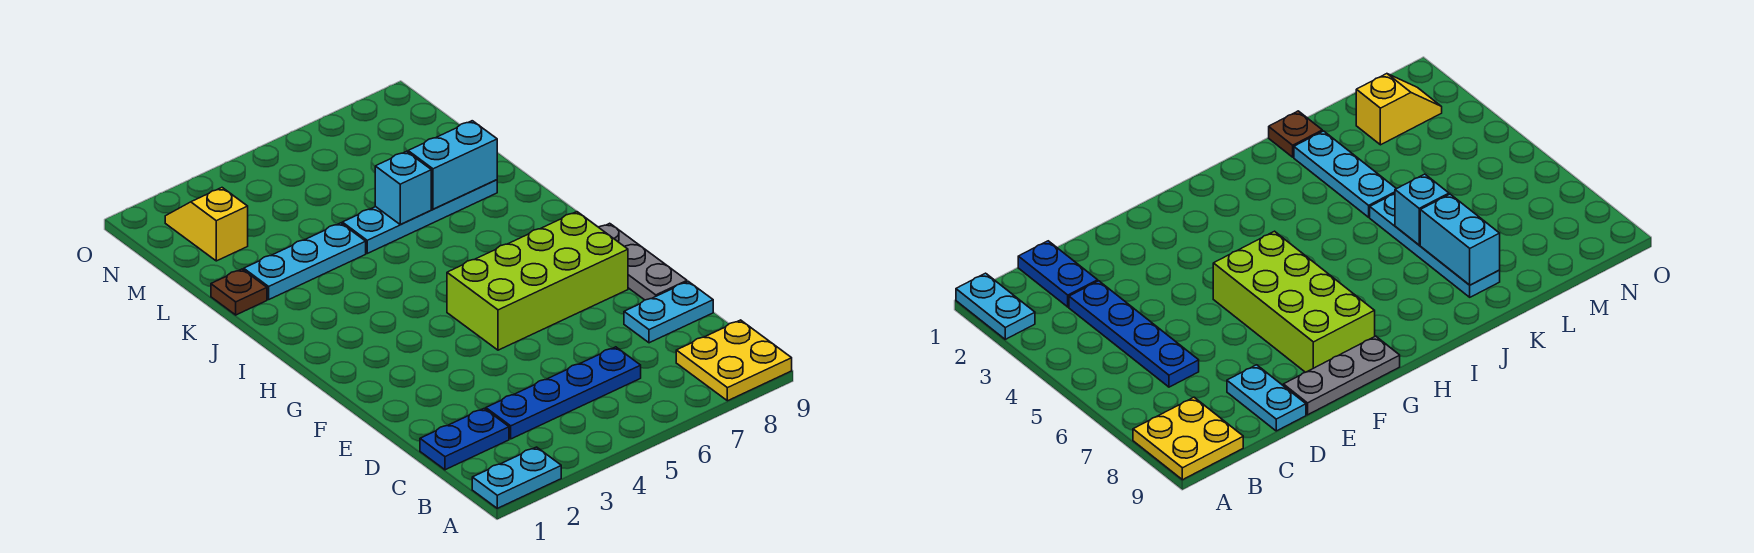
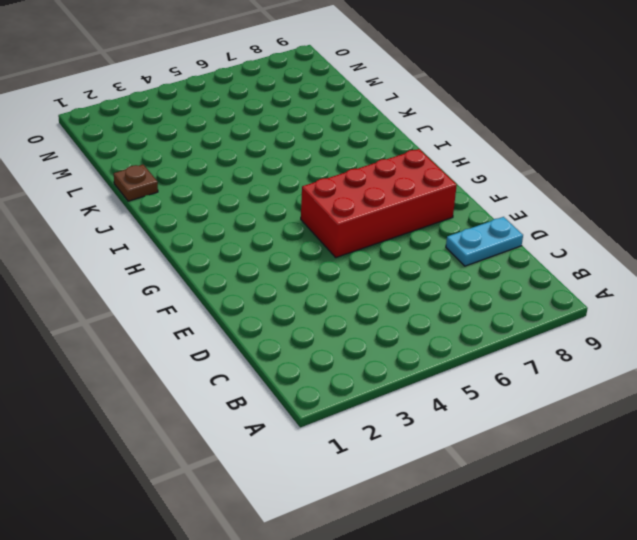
red 2x4 brick [301,149,457,257] -> lime 2x4 brick [447,212,628,350]
none -> cyan 1x2 plate [472,447,561,508]
none -> yellow 2x2 plate [676,320,792,401]
none -> blue 1x2 plate [420,408,509,470]

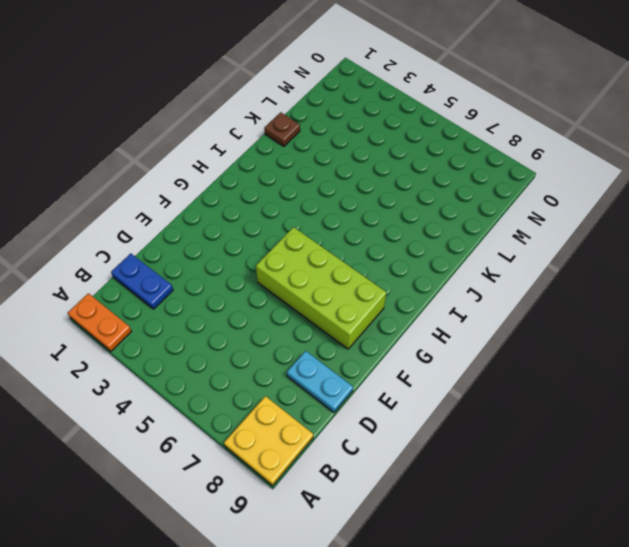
orange 1x2 plate [68,293,132,351] -> cyan 1x2 plate [472,447,561,508]
none -> blue 1x4 plate [486,347,641,439]
none -> grey 1x3 plate [599,223,687,300]
none -> cyan 1x3 plate [244,223,366,299]

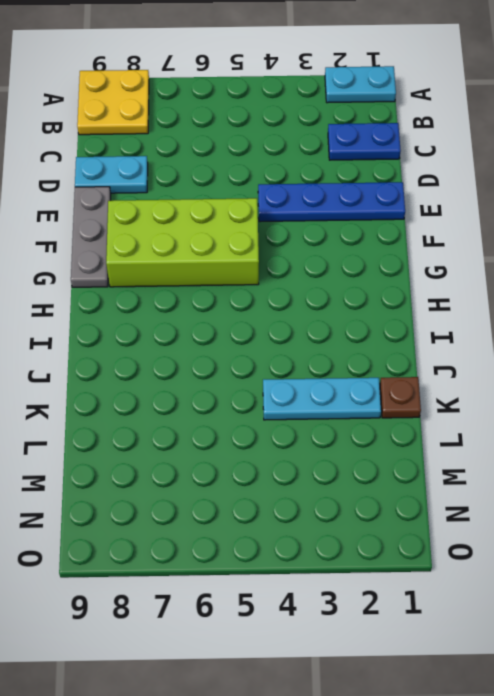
blue 1x4 plate [258,182,405,222] -> blue 1x4 plate moved to [486,347,641,439]
none -> cyan 1x4 plate [342,180,497,253]
none -> yellow 1x2 slope [165,188,248,261]
none -> cyan 1x1 brick [375,151,431,225]

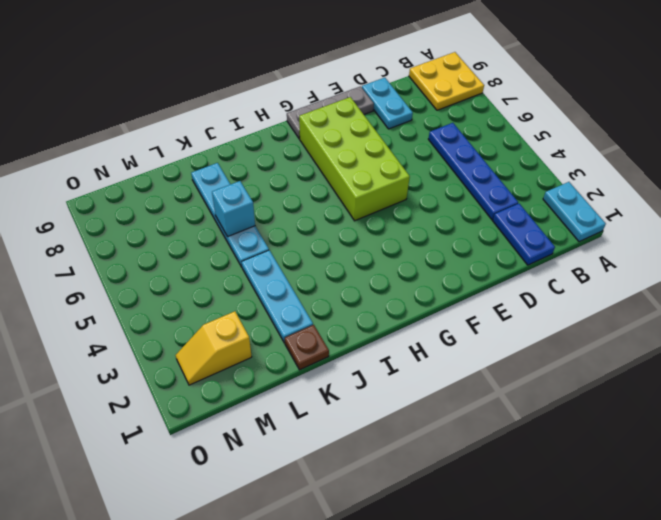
none -> cyan 1x2 brick [408,121,497,209]

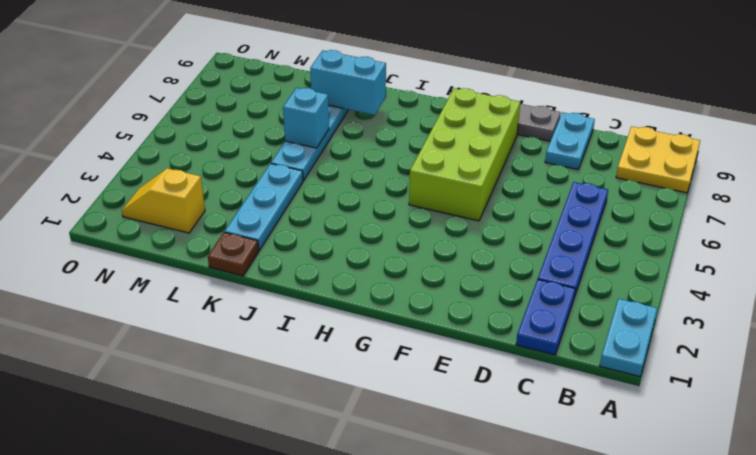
cyan 1x2 brick [310,50,386,115] -> cyan 1x2 brick turned to [408,121,497,209]

